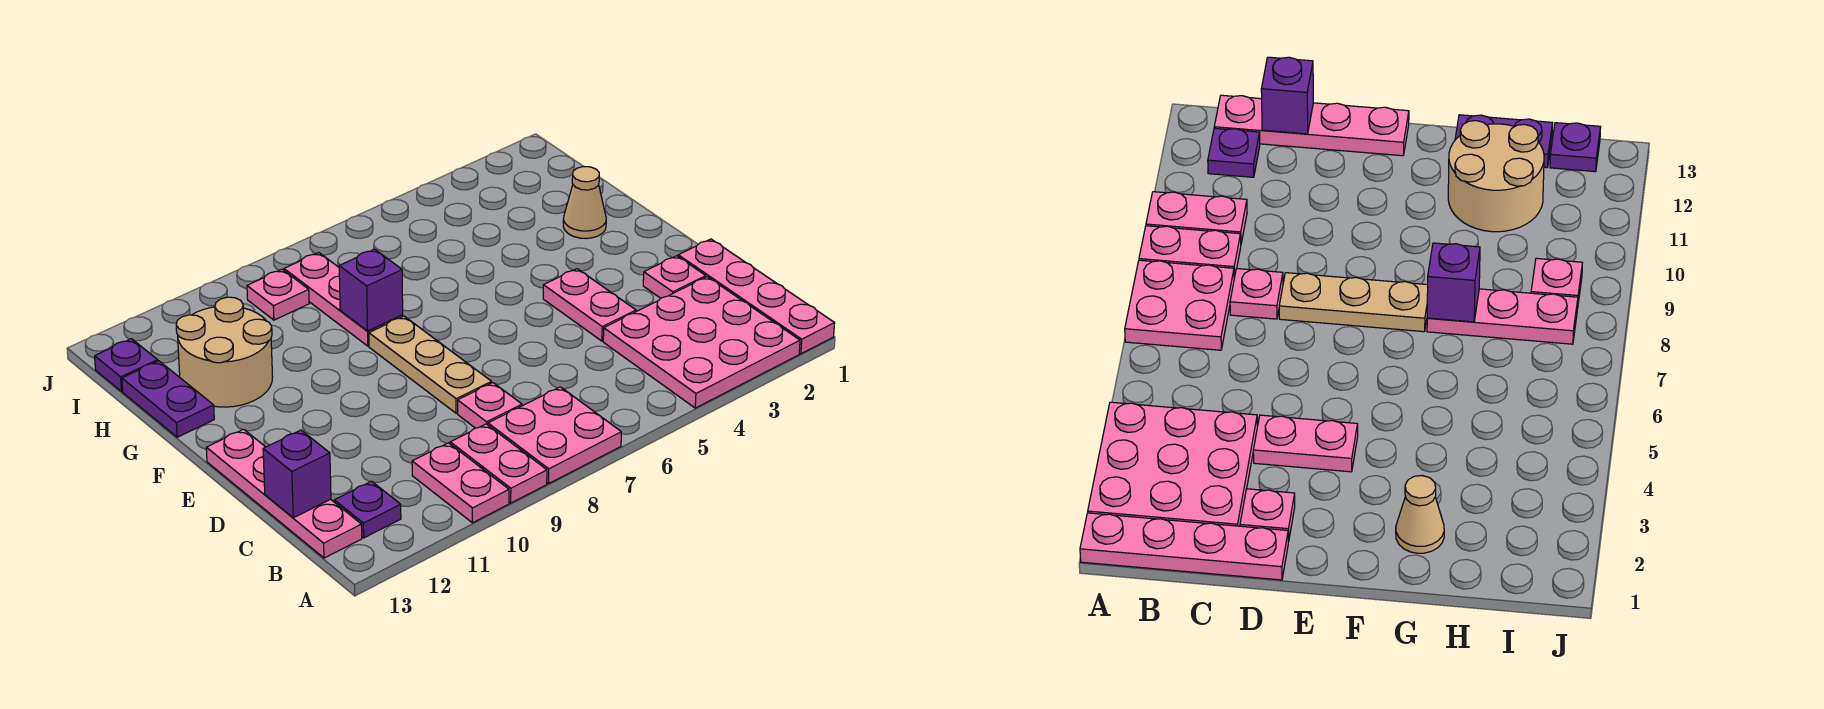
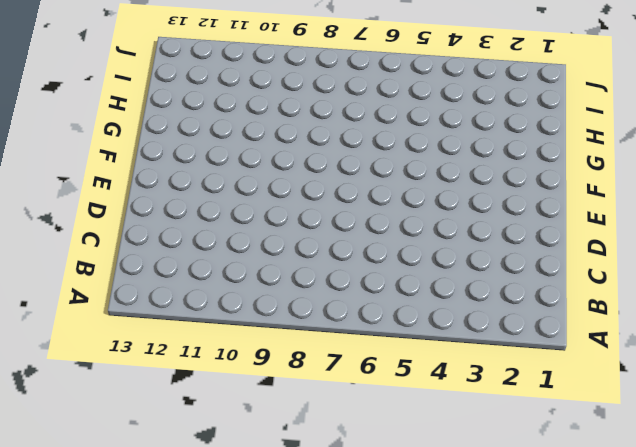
none -> pink 1x4 plate [678,239,835,354]
none -> pink 3x3 plate [603,277,800,408]
none -> pink 2x2 plate [488,387,621,484]

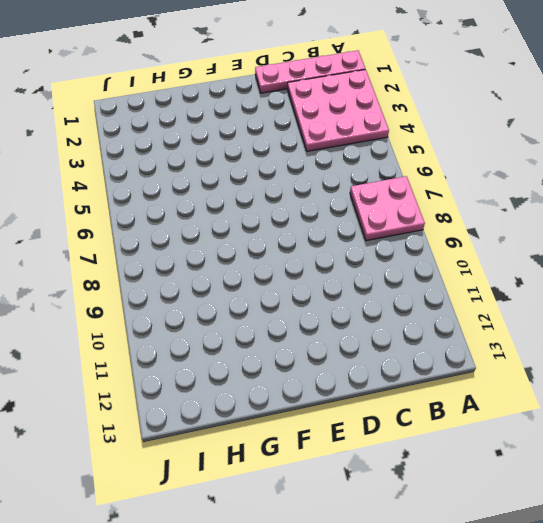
none -> pink 1x2 plate [450,424,547,503]
none -> pink 1x2 plate [412,443,509,523]
none -> purple 1x1 plate [334,481,401,538]

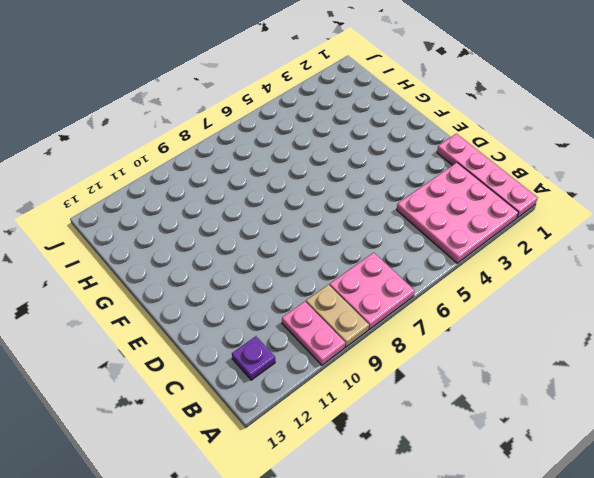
tan 1x2 plate [306,285,369,347] -> pink 1x2 plate [450,424,547,503]
none -> pink 1x4 plate [206,429,362,558]
none -> pink 1x1 plate [458,383,522,428]
none -> pink 1x1 plate [643,256,706,298]

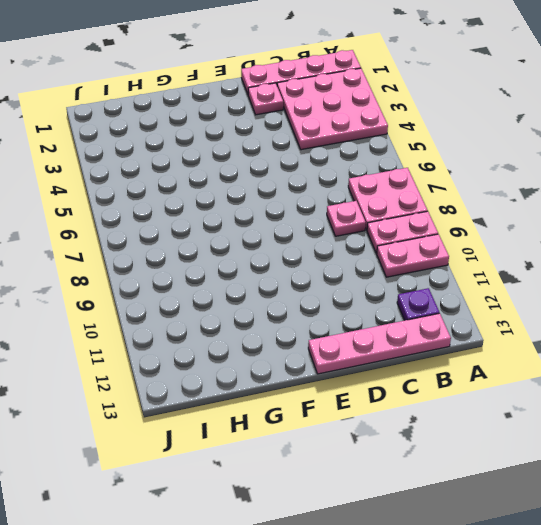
none -> pink 1x2 plate [543,269,636,341]
none -> tan 1x3 plate [369,316,492,413]
none -> tan 1x1 cone [563,166,606,239]

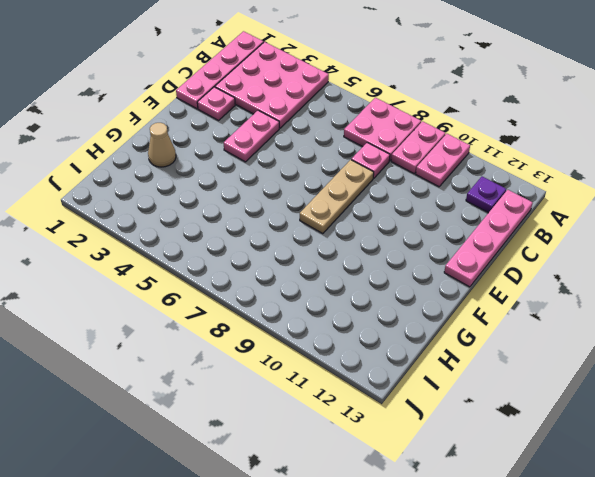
none -> pink 1x3 plate [284,253,403,346]
none -> tan 2x2 round brick [176,297,273,407]
none -> purple 1x2 plate [122,361,214,437]

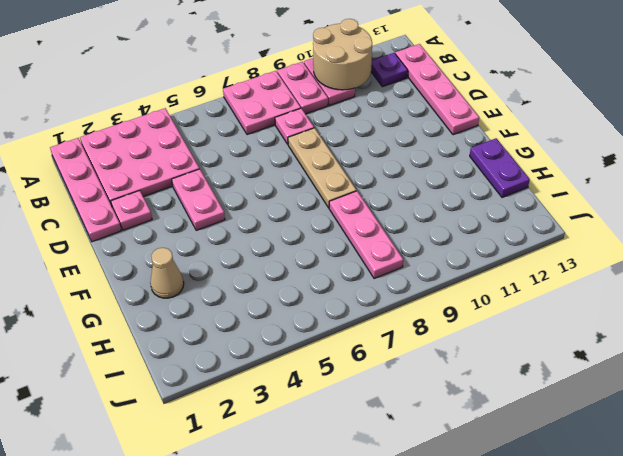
tan 2x2 round brick [313,19,372,90] -> tan 2x2 round brick moved to [176,297,273,407]
none -> pink 1x1 plate [247,269,309,320]
none -> purple 1x1 plate [95,339,158,391]
none -> purple 1x1 brick [263,430,331,518]

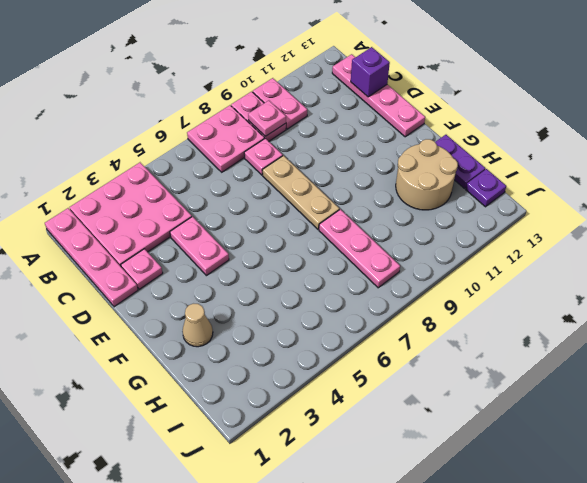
pink 1x1 plate [248,101,286,136] -> pink 1x1 plate moved to [247,269,309,320]
none -> purple 1x1 plate [334,481,401,538]
none -> purple 1x1 brick [339,249,403,331]

